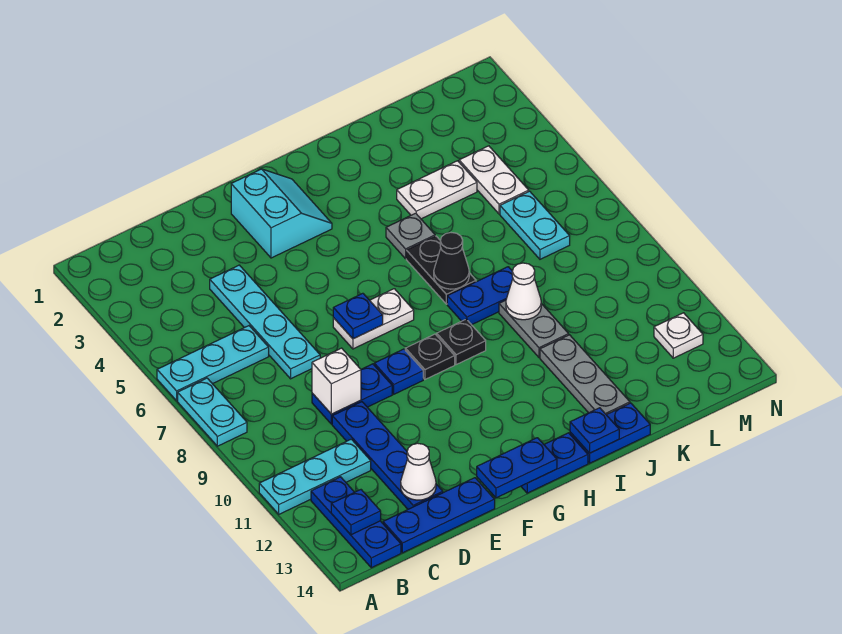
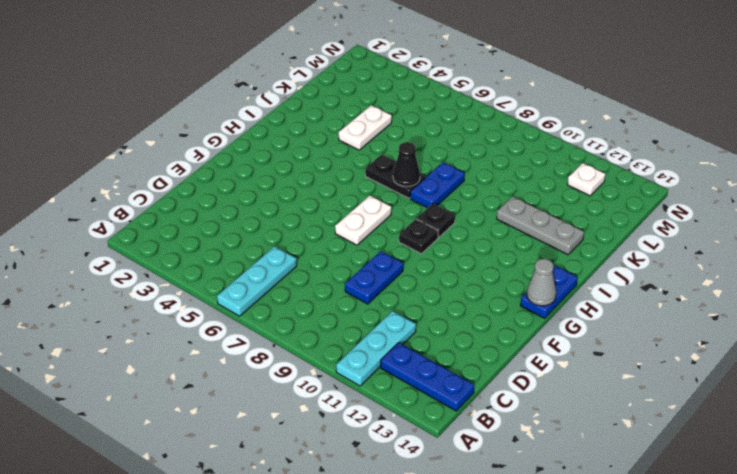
grey 1x1 cone [527,259,556,306] -> blue 1x2 plate [477,438,557,498]
none -> cyan 1x2 plate [178,378,247,446]
none -> blue 1x3 plate [383,478,495,553]
none -> cyan 1x4 plate [210,265,320,379]
none -> blue 1x4 plate [332,402,443,509]

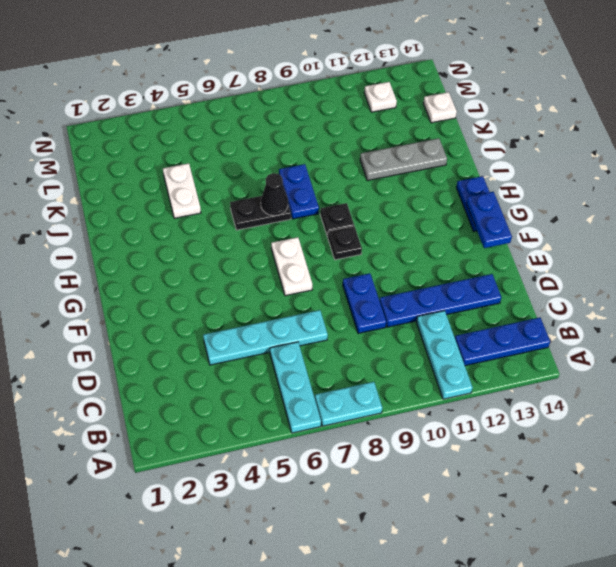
white 1x1 plate [423,92,457,123] -> none
none -> blue 1x3 plate [383,478,495,553]
none -> cyan 2x2 slope [231,169,332,258]
none -> blue 1x1 plate [374,349,423,394]
none -> grey 1x1 plate [386,213,435,259]

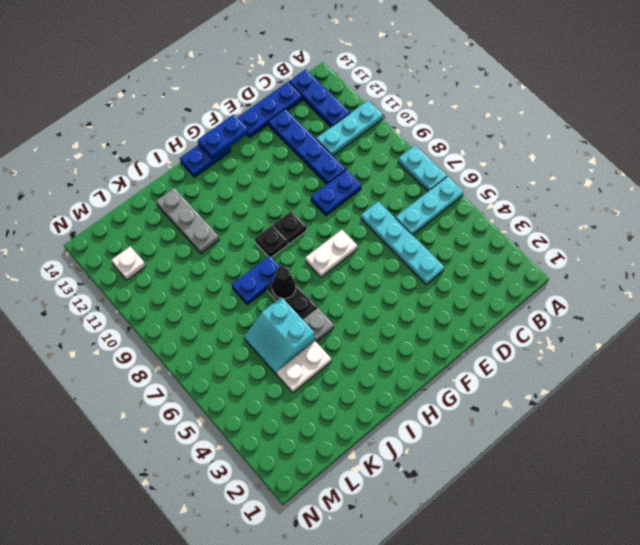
cyan 2x2 slope [244,297,314,374] -> cyan 2x2 slope moved to [231,169,332,258]
none -> blue 1x1 plate [374,349,423,394]
none -> blue 1x2 plate [570,403,650,463]
none -> grey 1x2 plate [499,300,569,357]
none -> white 1x2 plate [459,146,529,214]

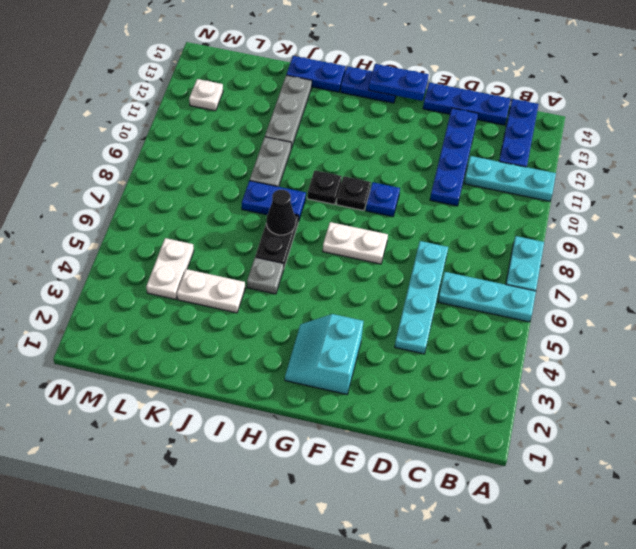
none -> blue 1x2 plate [312,364,392,424]
none -> cyan 1x2 plate [500,191,570,259]
none -> blue 1x1 plate [331,490,381,535]
none -> white 1x1 brick [312,348,361,414]

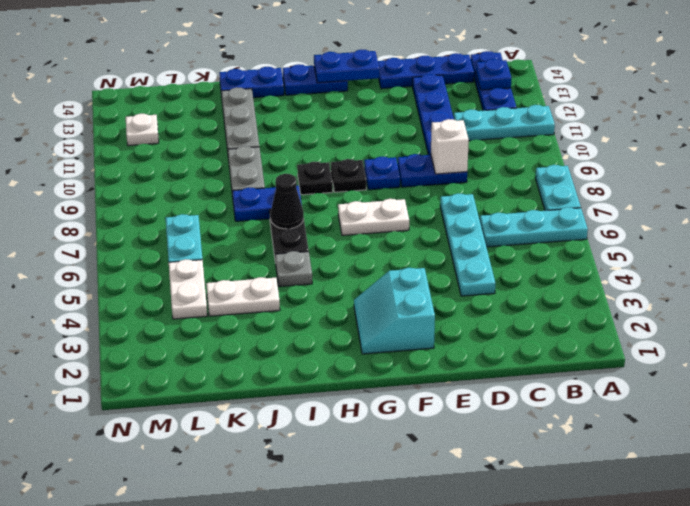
none -> white 1x1 cone [401,443,436,500]
none -> blue 1x1 plate [333,293,383,339]
none -> blue 1x1 plate [570,408,619,453]
none -> white 1x1 cone [506,263,541,320]

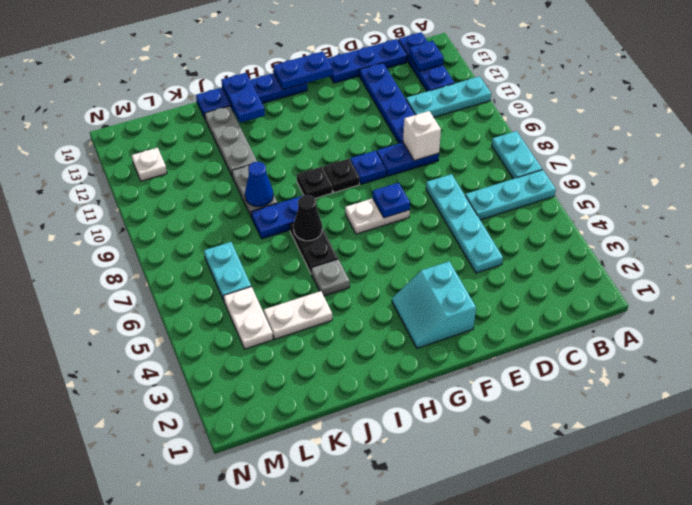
blue 1x2 plate [221,73,265,123] -> blue 1x1 plate [570,408,619,453]
blue 1x1 cone [245,162,273,207] -> white 1x1 cone [506,263,541,320]
none -> white 1x1 cone [401,443,436,500]

